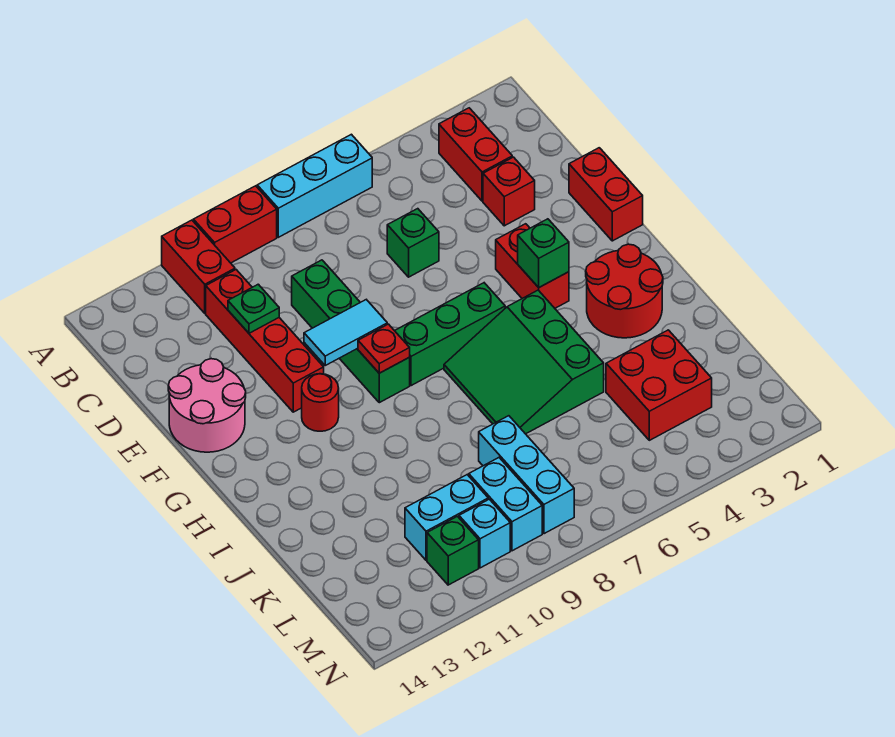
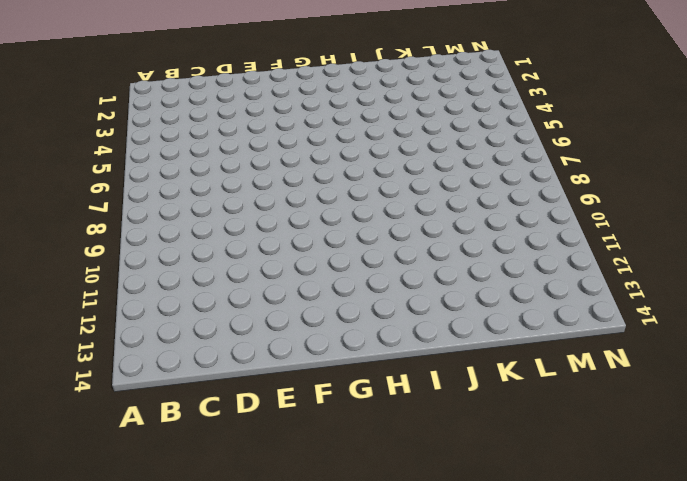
none -> cyan 1x3 brick [257,134,372,237]
none -> red 1x2 brick [193,186,277,263]
none -> red 1x2 brick [162,220,235,313]

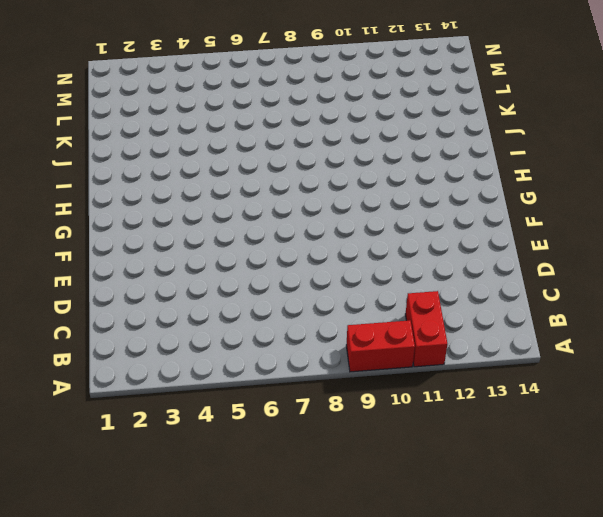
none -> cyan 1x3 brick [257,134,372,237]
none -> red 1x2 brick [439,108,512,201]
none -> red 1x4 brick [206,270,324,412]

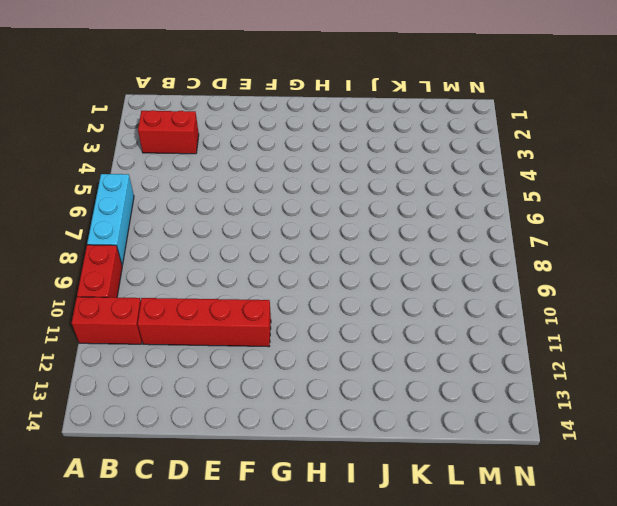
none -> red 1x1 brick [483,157,535,226]
none -> green 1x1 brick [387,209,439,277]
none -> green 1x4 brick [292,260,410,403]

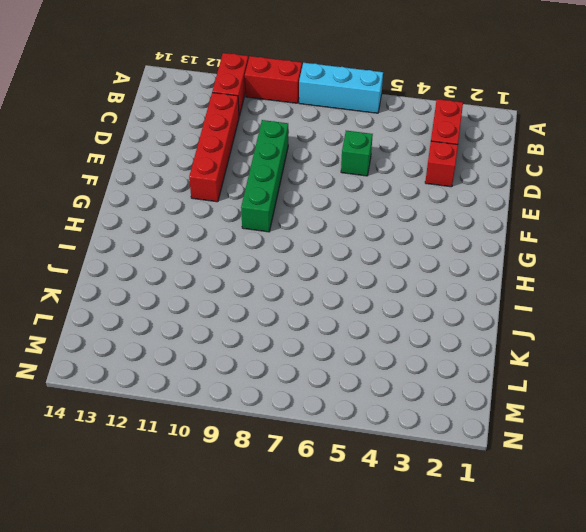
none -> red 1x2 brick [569,148,643,241]
none -> pink 2x2 round brick [168,359,246,452]
none -> red 1x2 brick [496,224,569,308]

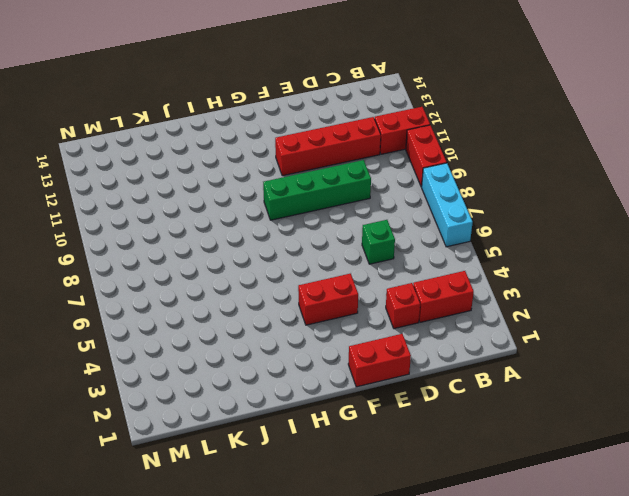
none -> pink 2x2 round brick [168,359,246,452]
none -> green 1x3 brick [395,283,505,386]
none -> red 1x1 round brick [302,374,339,431]

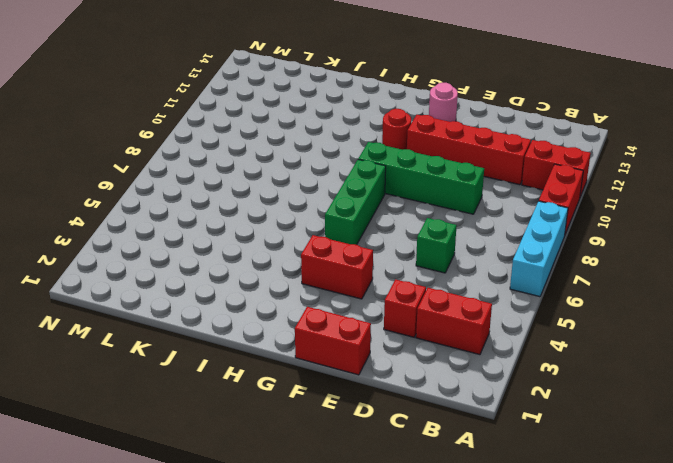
pink 1x1 round brick [429,83,458,122] -> pink 2x2 round brick [168,359,246,452]
none -> red 2x2 round brick [586,244,663,338]
none -> green 3x3 slope [444,290,604,434]
none -> red 2x2 brick [606,330,712,440]

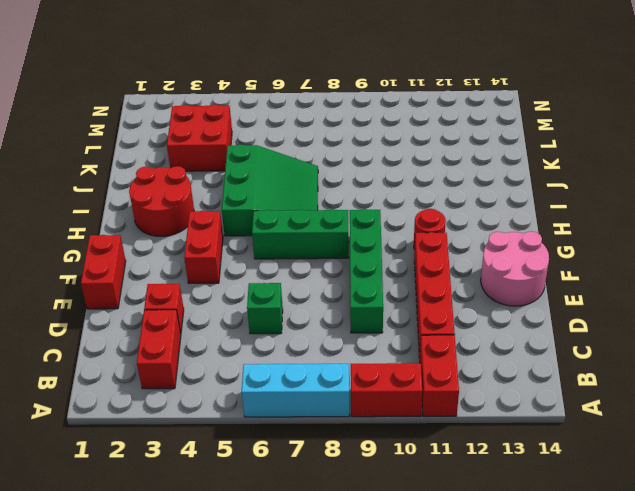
none -> cyan 1x3 brick [479,416,574,534]
none -> cyan 1x2 brick [469,458,542,551]
none -> cyan 1x2 brick [405,475,488,560]

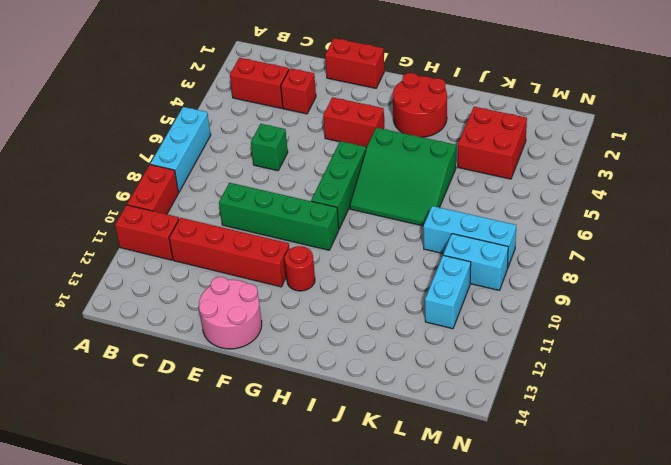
none -> cyan 1x1 brick [459,499,510,568]
none -> green 1x1 brick [427,516,479,585]
none -> green 1x1 plate [228,284,279,333]

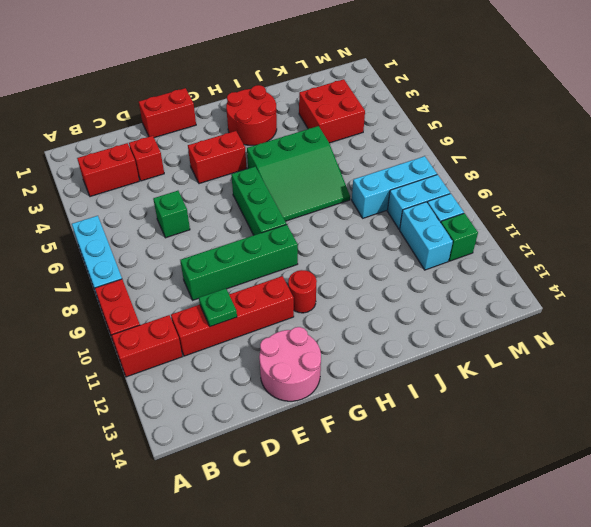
none -> cyan 1x2 tile [304,300,387,365]
none -> green 1x1 brick [518,219,569,287]
none -> red 1x1 plate [358,324,410,373]

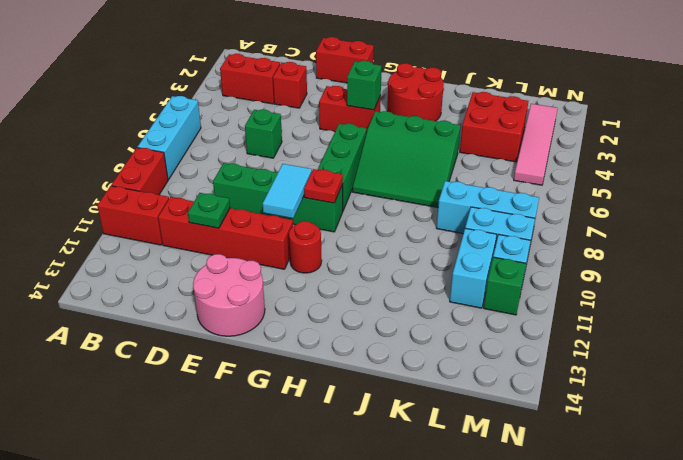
pink 1x4 tile [514,104,558,185] -> none

